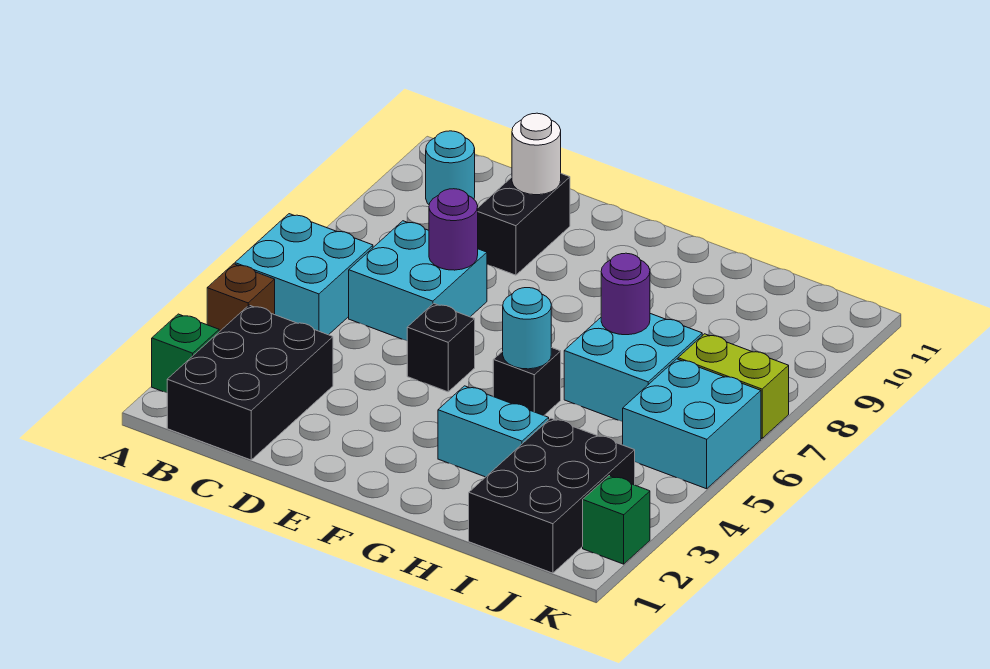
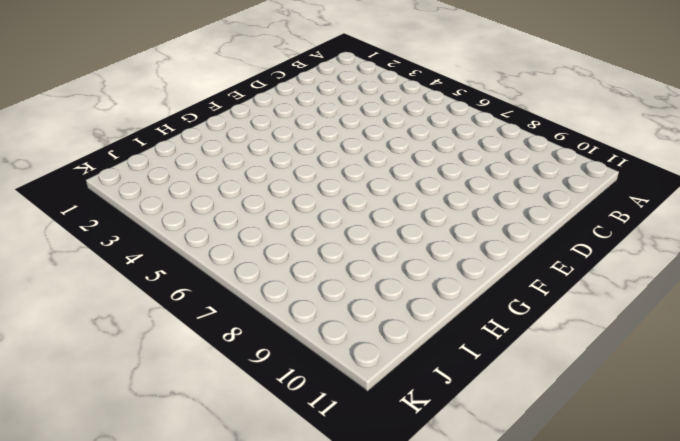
none -> green 1x1 brick [152,314,219,393]
none -> brown 1x1 brick [207,264,275,332]
none -> cyan 2x2 brick [235,214,373,335]

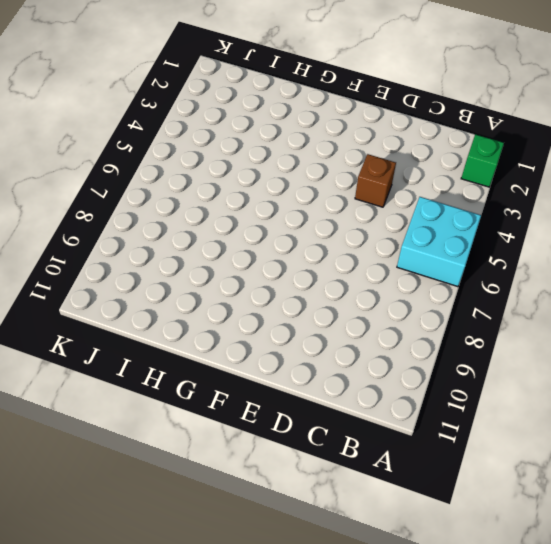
brown 1x1 brick [355,154,396,207] -> brown 1x1 brick moved to [207,264,275,332]
none -> black 2x3 brick [167,305,333,460]
none -> cyan 1x1 round brick [426,131,475,204]
none -> cyan 2x2 brick [349,221,487,341]

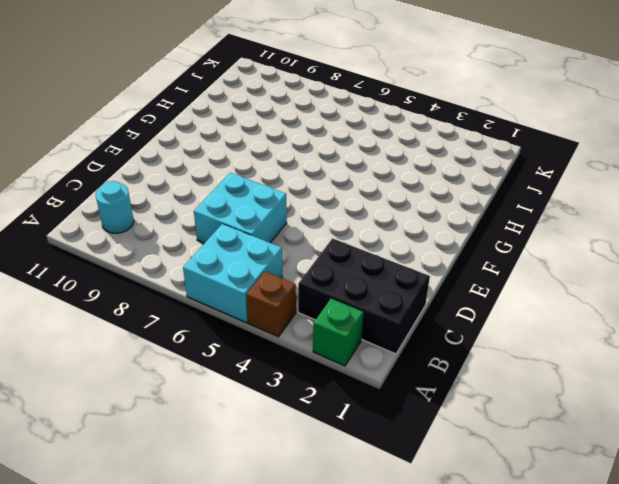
none -> black 1x2 brick [478,174,570,275]
none -> black 1x1 brick [407,303,475,392]
none -> cyan 1x2 brick [438,386,549,477]

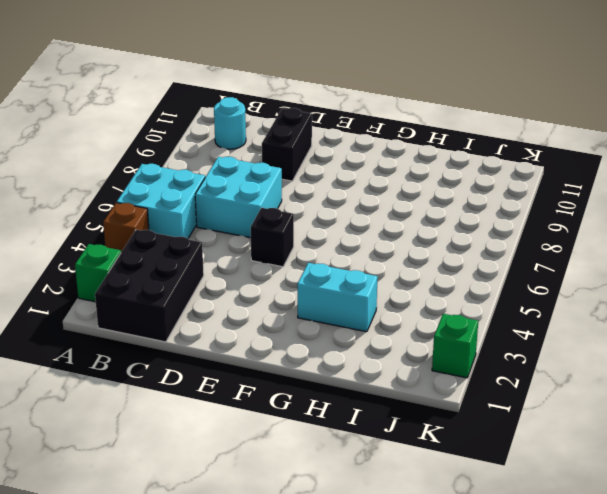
none -> black 1x1 brick [493,347,561,415]
none -> cyan 2x2 brick [564,314,702,422]
none -> black 2x3 brick [469,418,635,573]

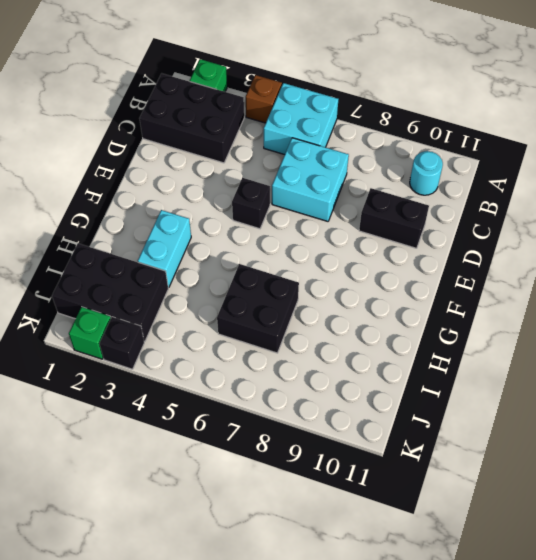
black 2x2 brick [217,264,299,353] -> cyan 2x2 brick [564,314,702,422]
black 1x1 brick [100,317,144,369] -> black 1x1 brick moved to [493,347,561,415]
none -> cyan 2x2 brick [623,359,761,489]
none -> lime 1x2 brick [678,334,789,438]
none -> purple 1x1 round brick [429,189,478,270]

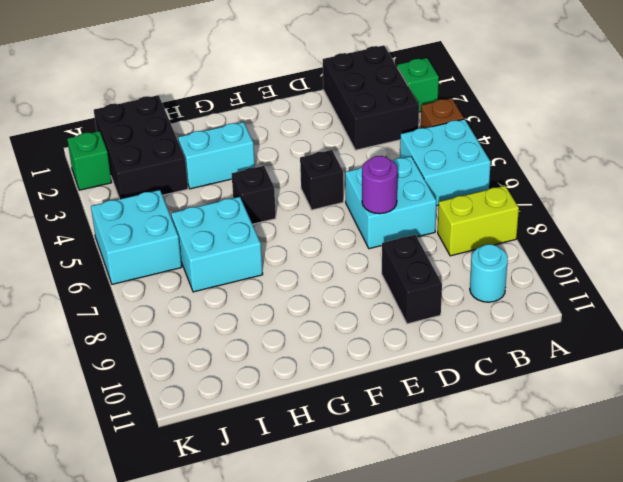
lime 1x2 brick [438,186,519,256] -> lime 1x2 brick moved to [678,334,789,438]
none -> white 1x1 round brick [512,113,561,195]
none -> cyan 1x1 round brick [503,288,551,369]
none -> purple 1x1 round brick [601,253,650,335]

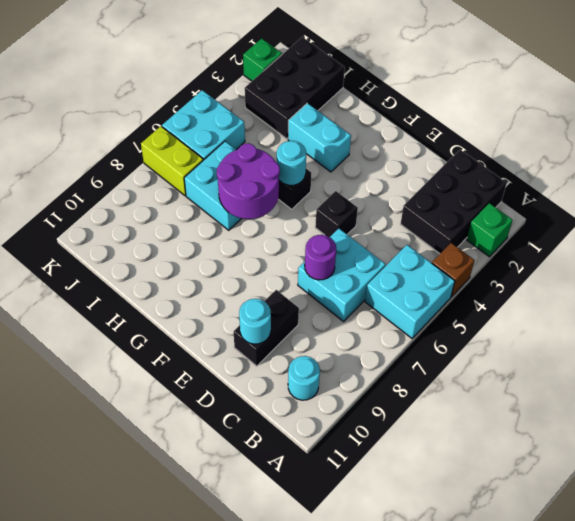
cyan 1x1 round brick [239,299,271,344] -> white 1x1 round brick [512,113,561,195]
purple 2x2 round brick [217,143,280,219] -> purple 1x1 round brick [601,253,650,335]

